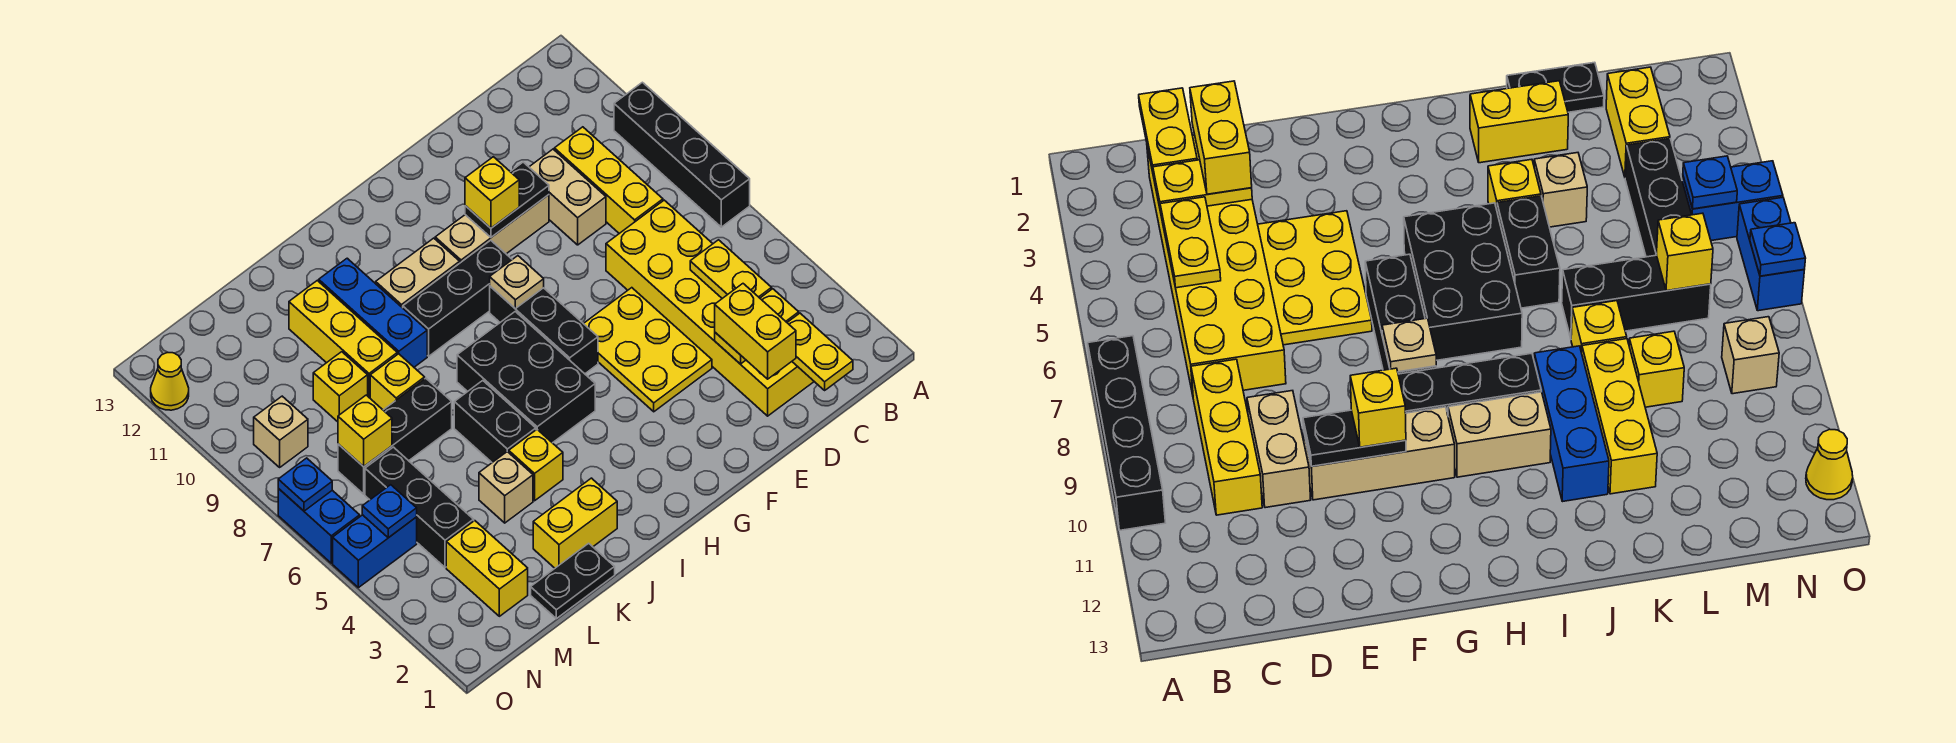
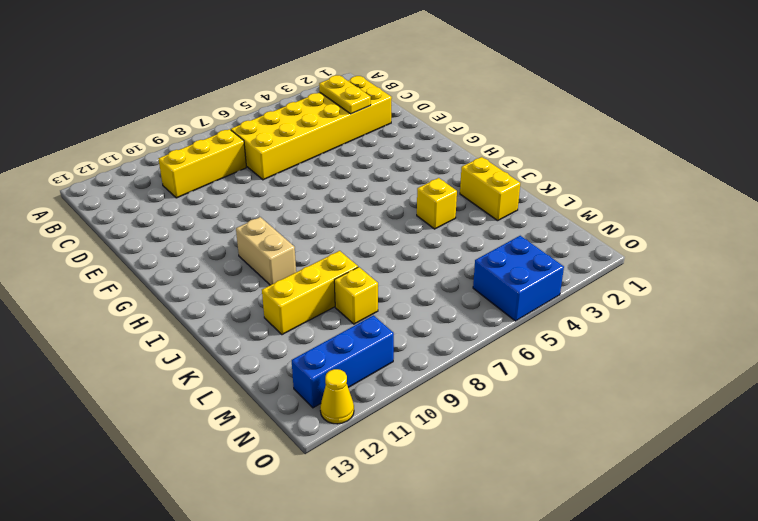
blue 2x2 brick [473,236,564,321] -> blue 1x2 brick [333,515,417,588]
blue 1x3 brick [292,315,394,408] -> blue 1x3 brick moved to [319,258,427,367]
none -> black 1x4 brick [614,82,750,227]
none -> tan 1x2 brick [529,149,606,245]
none -> yellow 2x3 plate [584,288,712,412]
none -> tan 1x3 brick [435,195,549,263]

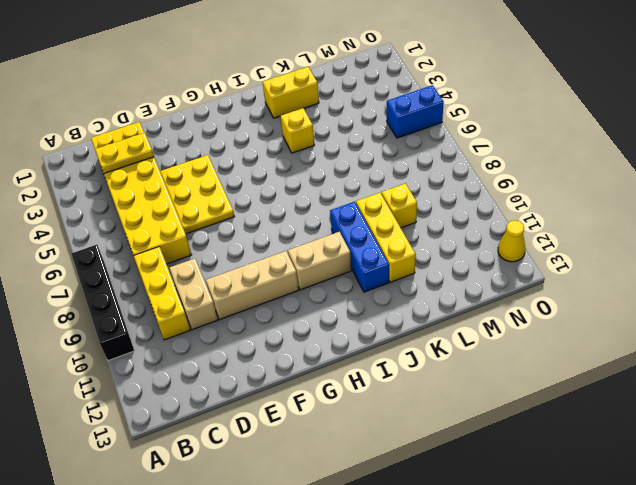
none -> black 1x3 brick [490,286,598,374]
none -> black 1x3 brick [403,240,512,356]
none -> black 2x3 brick [457,312,595,443]
none -> black 1x2 brick [454,381,536,462]

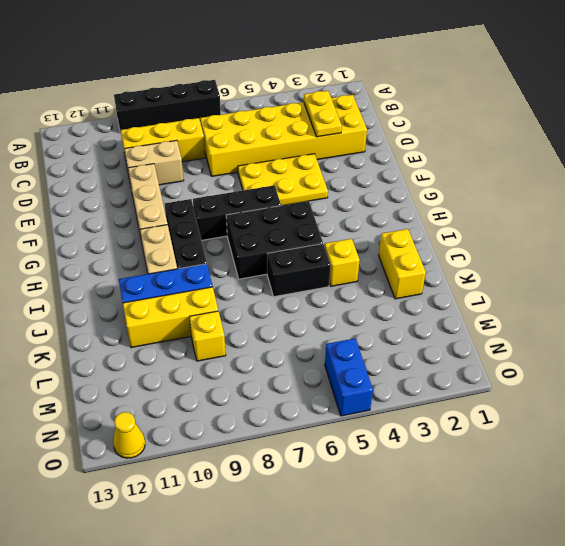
none -> black 1x2 plate [531,543,615,619]
none -> tan 1x1 brick [479,452,533,523]
none -> black 1x3 brick [338,378,452,494]
none -> yellow 1x1 brick [370,354,425,410]

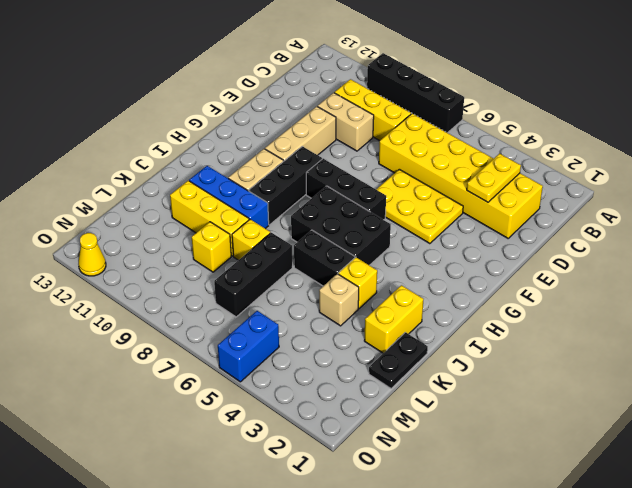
none -> yellow 1x2 brick [446,521,528,616]
none -> black 1x3 brick [365,447,474,568]
none -> tan 1x1 brick [254,396,308,467]
none -> blue 1x2 brick [278,489,360,563]

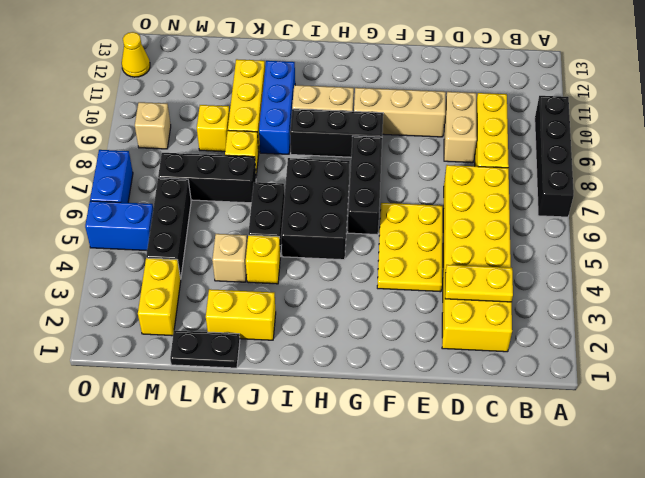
none -> yellow 1x2 plate [787,313,853,390]
none -> yellow 1x2 plate [690,240,772,298]
none -> black 1x2 plate [465,162,549,237]
none -> tan 1x1 plate [490,256,544,308]

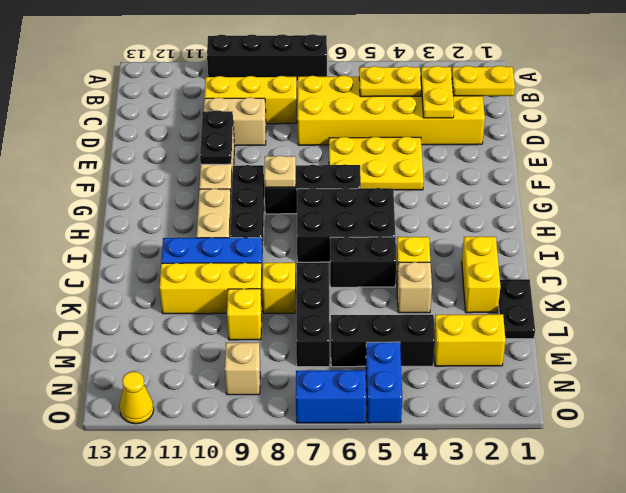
none -> yellow 1x1 brick [338,395,392,467]
none -> blue 1x1 plate [362,485,417,538]
none -> blue 1x1 plate [278,458,332,511]
none -> yellow 1x2 brick [715,284,796,379]

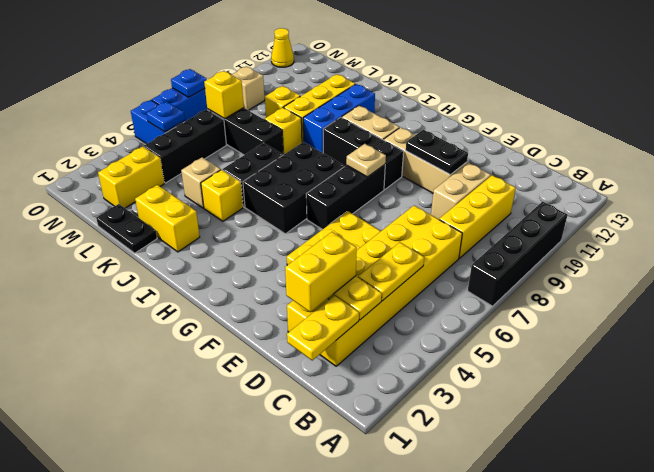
none -> yellow 1x1 brick [465,157,519,228]

